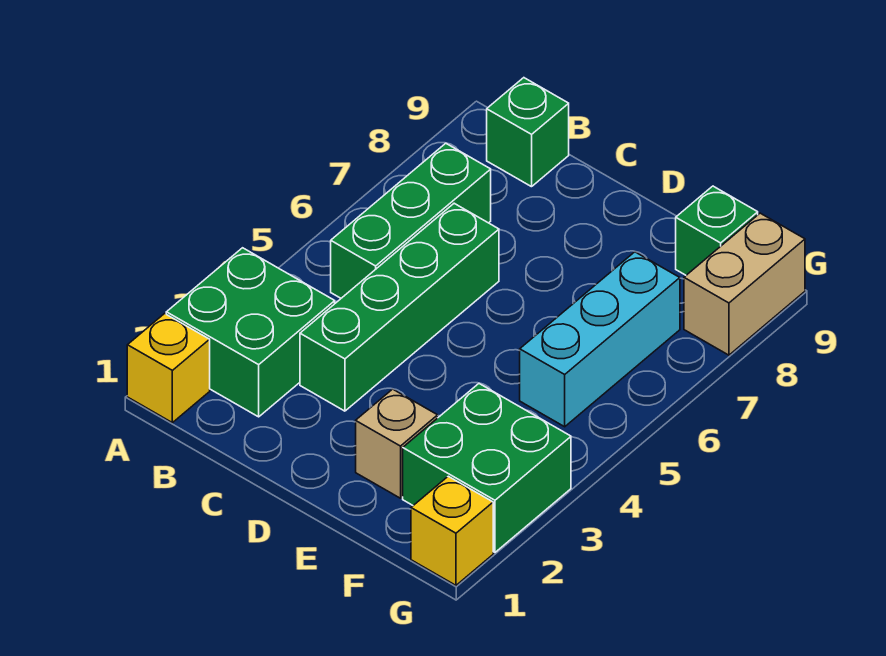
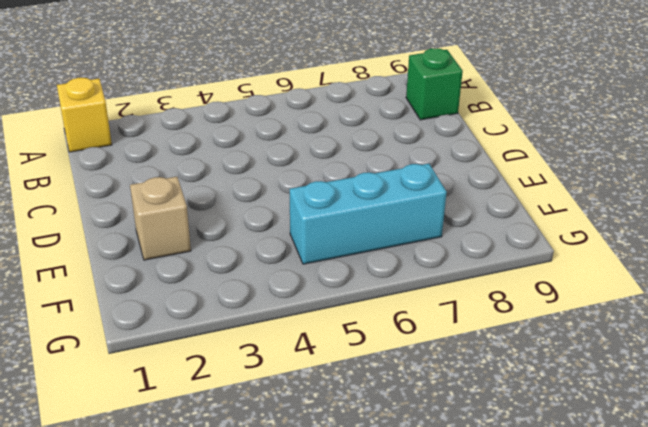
none -> green 2x2 brick [166,248,335,417]
none -> green 1x3 brick [331,143,491,298]

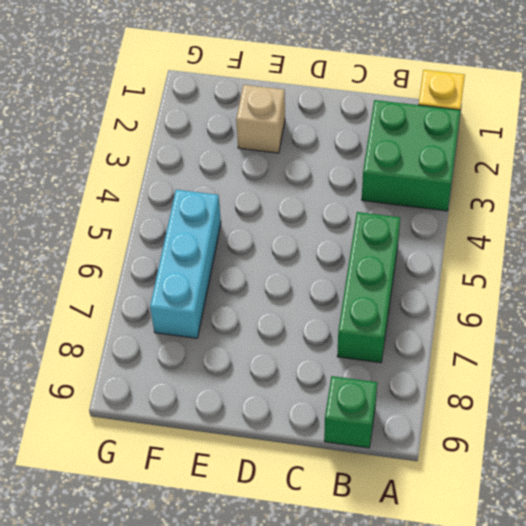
none -> green 1x4 brick [300,203,499,411]
none -> green 2x2 brick [403,384,571,552]

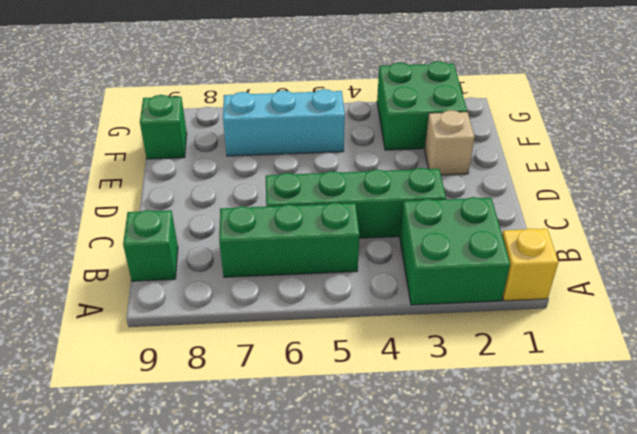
none -> yellow 1x1 brick [411,476,493,585]
none -> tan 1x2 brick [684,213,805,355]

